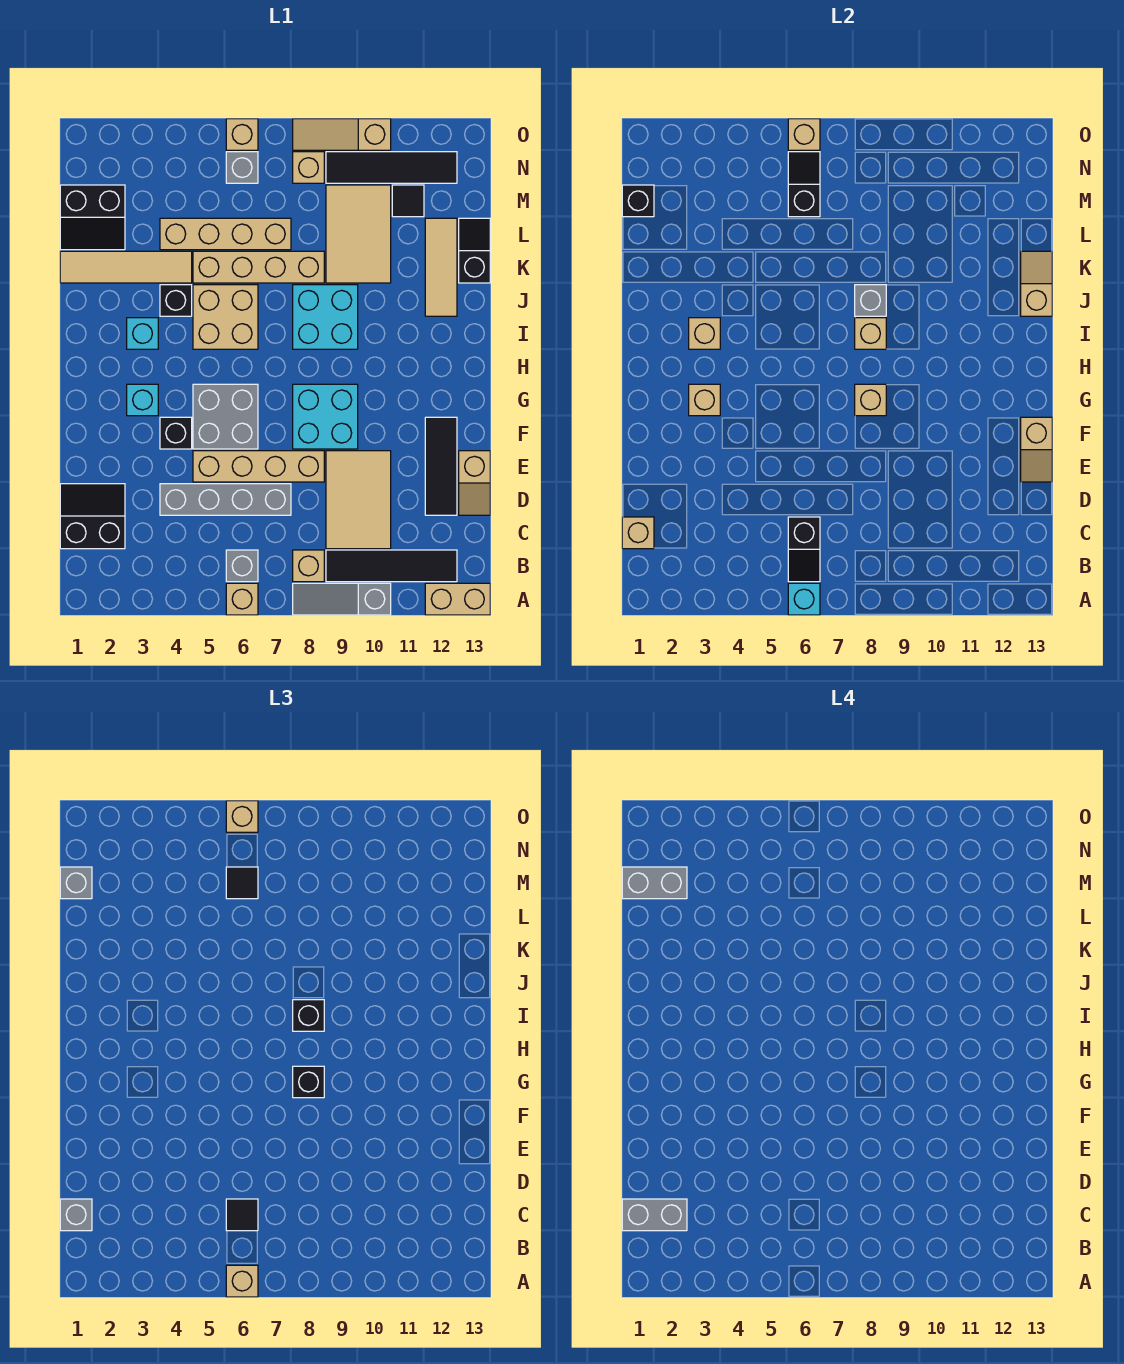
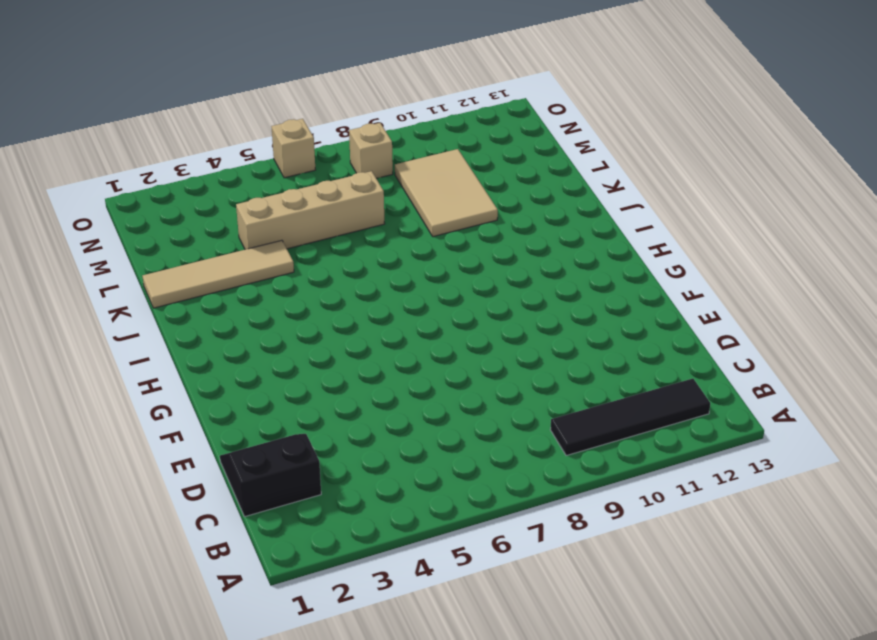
none -> tan 1x1 brick [226,583,258,615]
none -> grey 1x3 slope [293,583,391,615]
none -> tan 1x2 brick [425,583,490,615]
none -> grey 1x1 brick [226,550,258,582]

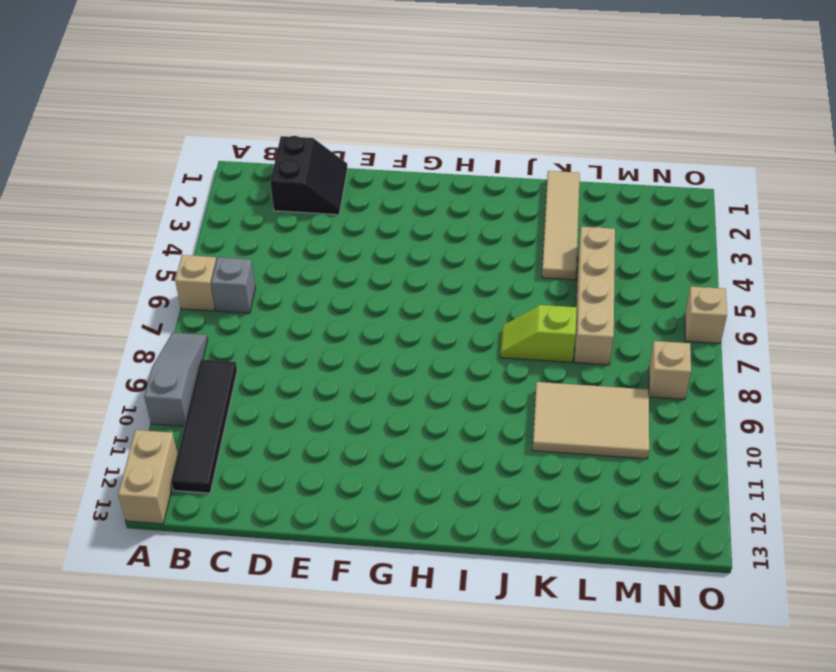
lime 1x2 slope [500,305,577,362] -> tan 1x4 brick [193,251,324,283]
none -> tan 1x1 brick [293,550,324,582]
none -> tan 2x3 tile [326,451,391,549]
none -> grey 1x4 brick [160,484,291,515]
none -> black 1x3 tile [425,417,457,515]

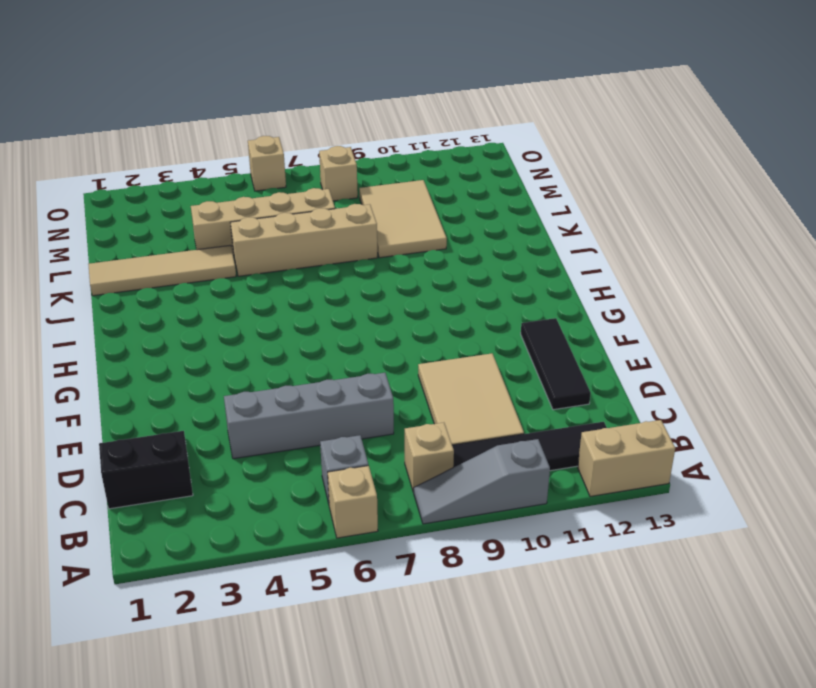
none -> tan 1x2 slope [459,451,490,515]
none -> tan 1x4 brick [193,451,324,482]
none -> black 1x1 brick [160,417,192,449]
none -> grey 2x2 brick [193,384,258,449]

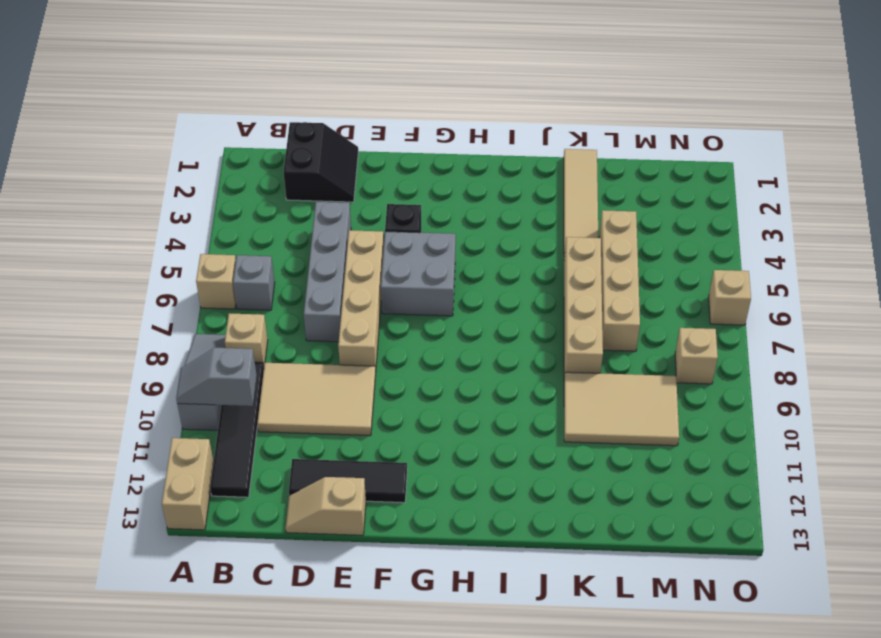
grey 1x2 slope [176,348,257,406] -> none
none -> cyan 2x2 brick [293,384,358,449]
none -> cyan 1x1 brick [127,384,158,416]
none -> cyan 1x1 brick [127,318,158,349]
none -> tan 2x2 brick [193,285,258,349]

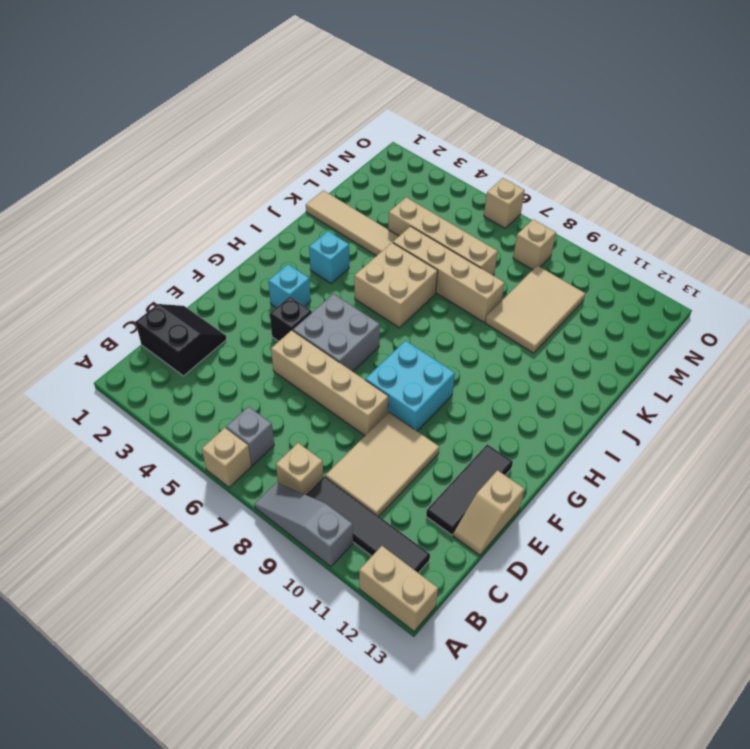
none -> grey 1x4 brick [160,484,291,515]
none -> cyan 2x2 brick [293,285,358,349]
none -> black 1x1 brick [160,285,192,316]
none -> tan 1x3 tile [425,218,457,316]

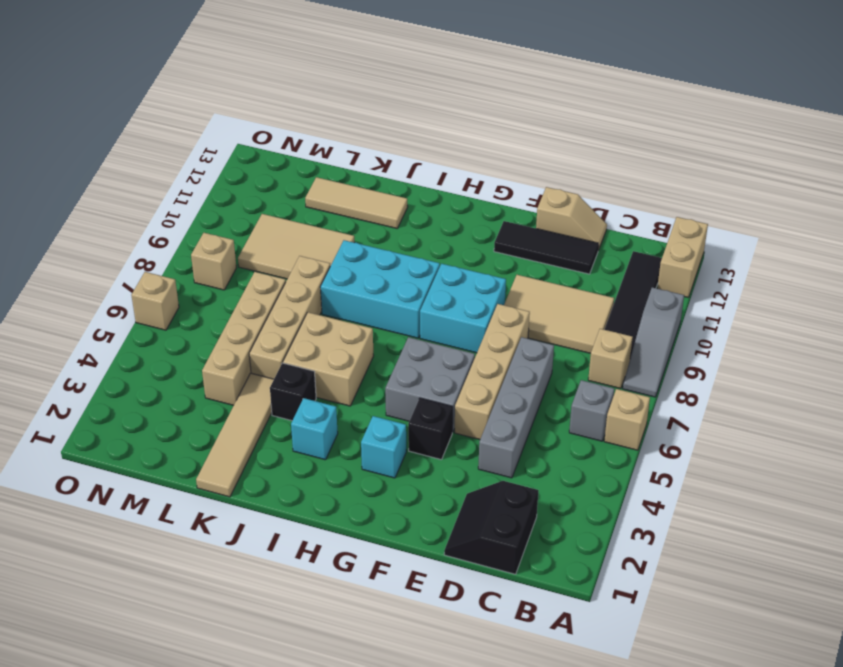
cyan 2x3 brick [320,240,440,338] -> cyan 2x2 brick [293,285,358,349]
none -> black 1x2 slope [459,218,490,283]
none -> black 2x2 slope [60,185,125,250]
none -> black 1x1 tile [392,185,424,217]
none -> grey 1x1 brick [226,152,258,183]

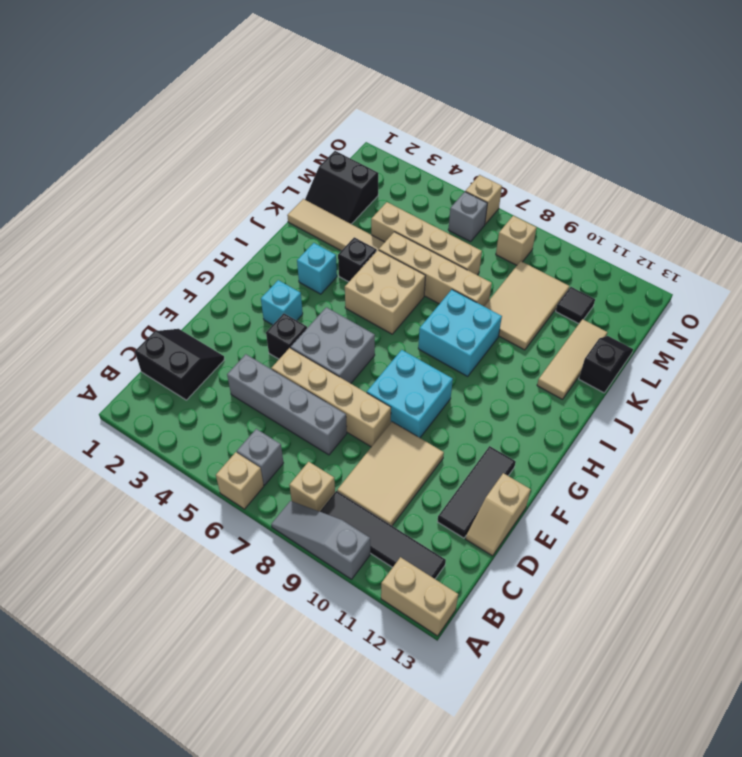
none -> black 1x4 tile [326,152,457,183]
none -> tan 1x3 slope [293,119,391,150]
none -> cyan 1x1 brick [788,583,820,615]
none -> black 1x2 slope [788,517,820,582]

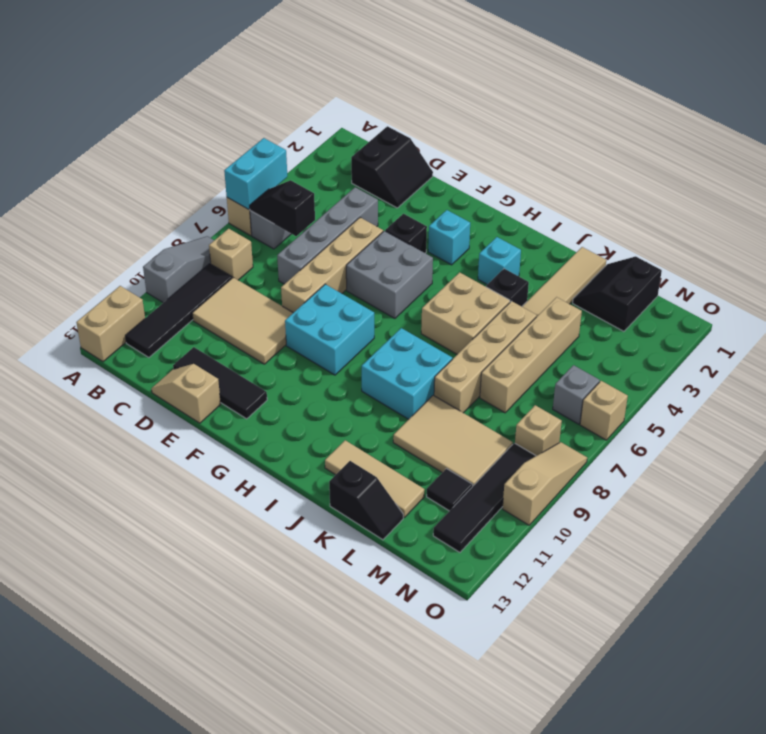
cyan 1x2 brick [224,138,287,209] -> cyan 1x1 brick [788,583,820,615]
none -> tan 1x1 brick [622,517,654,549]
none -> tan 1x2 slope [1021,417,1052,482]
none -> tan 1x1 brick [689,384,720,416]
none -> tan 1x1 brick [855,384,886,416]

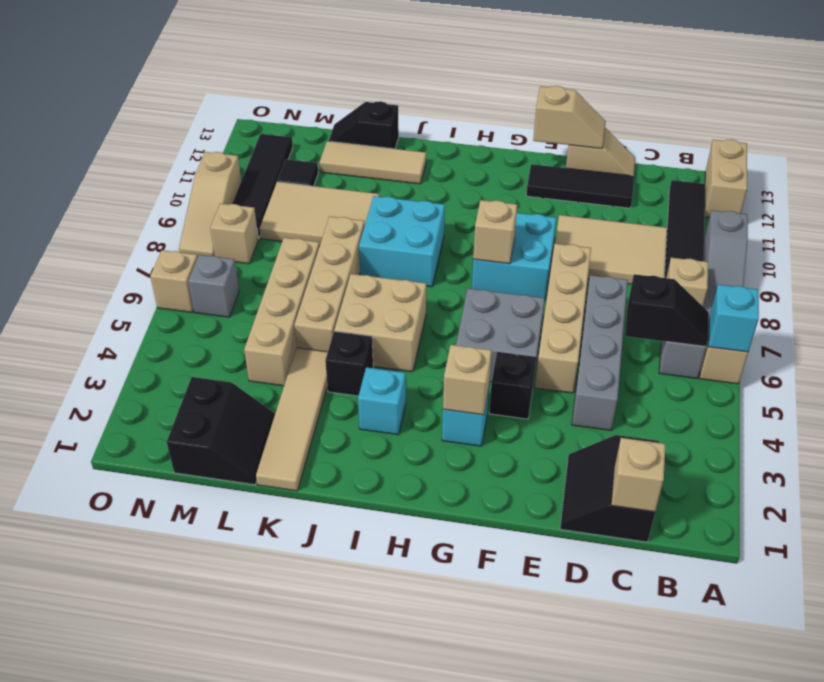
none -> tan 1x1 brick [689,318,720,349]
none -> tan 1x1 brick [855,318,886,349]
none -> grey 1x1 brick [855,285,886,316]
none -> tan 1x2 slope [1021,251,1052,316]

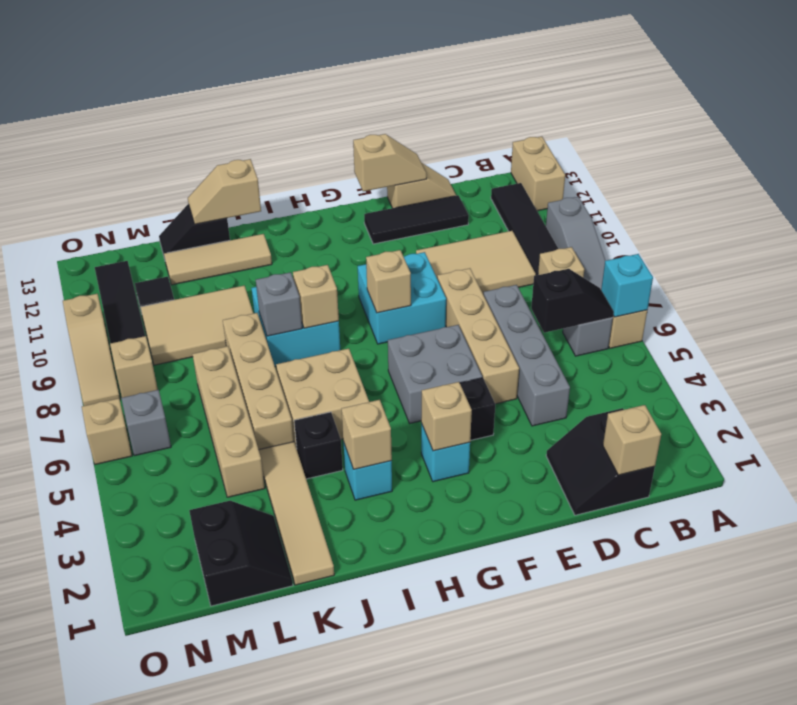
none -> black 1x1 brick [622,185,654,217]
none -> black 1x2 slope [788,152,820,217]
none -> tan 1x1 brick [788,119,820,150]
none -> tan 1x1 brick [226,1265,258,1297]

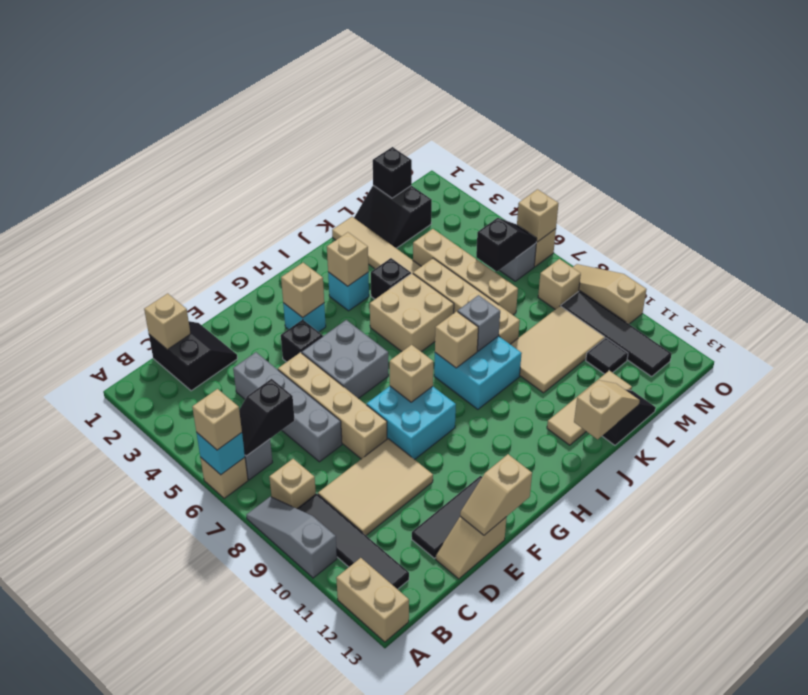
none -> grey 1x1 brick [60,1199,92,1231]
none -> black 1x1 tile [226,1199,258,1231]
none -> black 1x1 brick [293,1066,324,1098]
none -> black 1x1 brick [293,1000,324,1031]

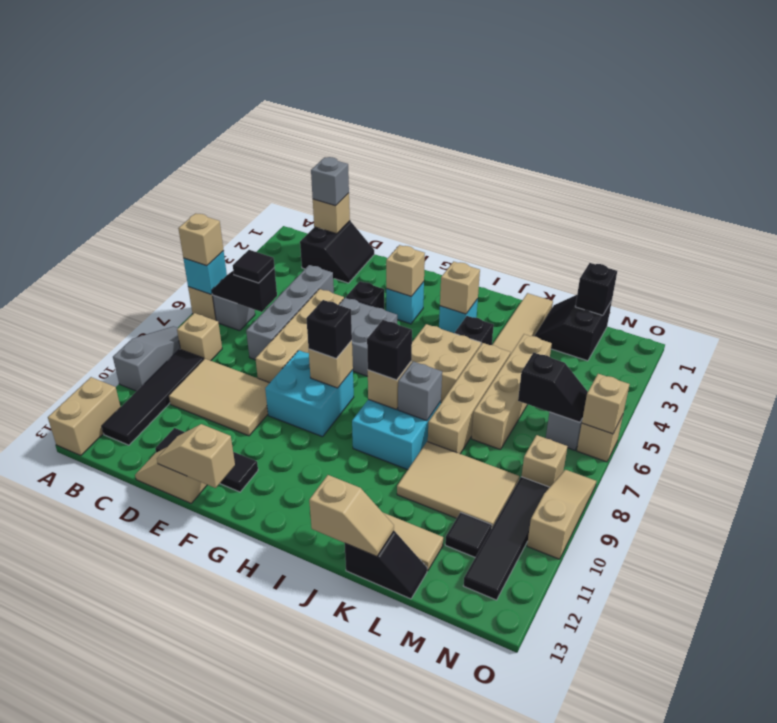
none -> grey 1x1 brick [60,867,92,899]
none -> black 1x1 tile [226,867,258,899]
none -> tan 1x1 brick [226,801,258,832]
none -> grey 1x2 brick [622,1199,687,1231]

